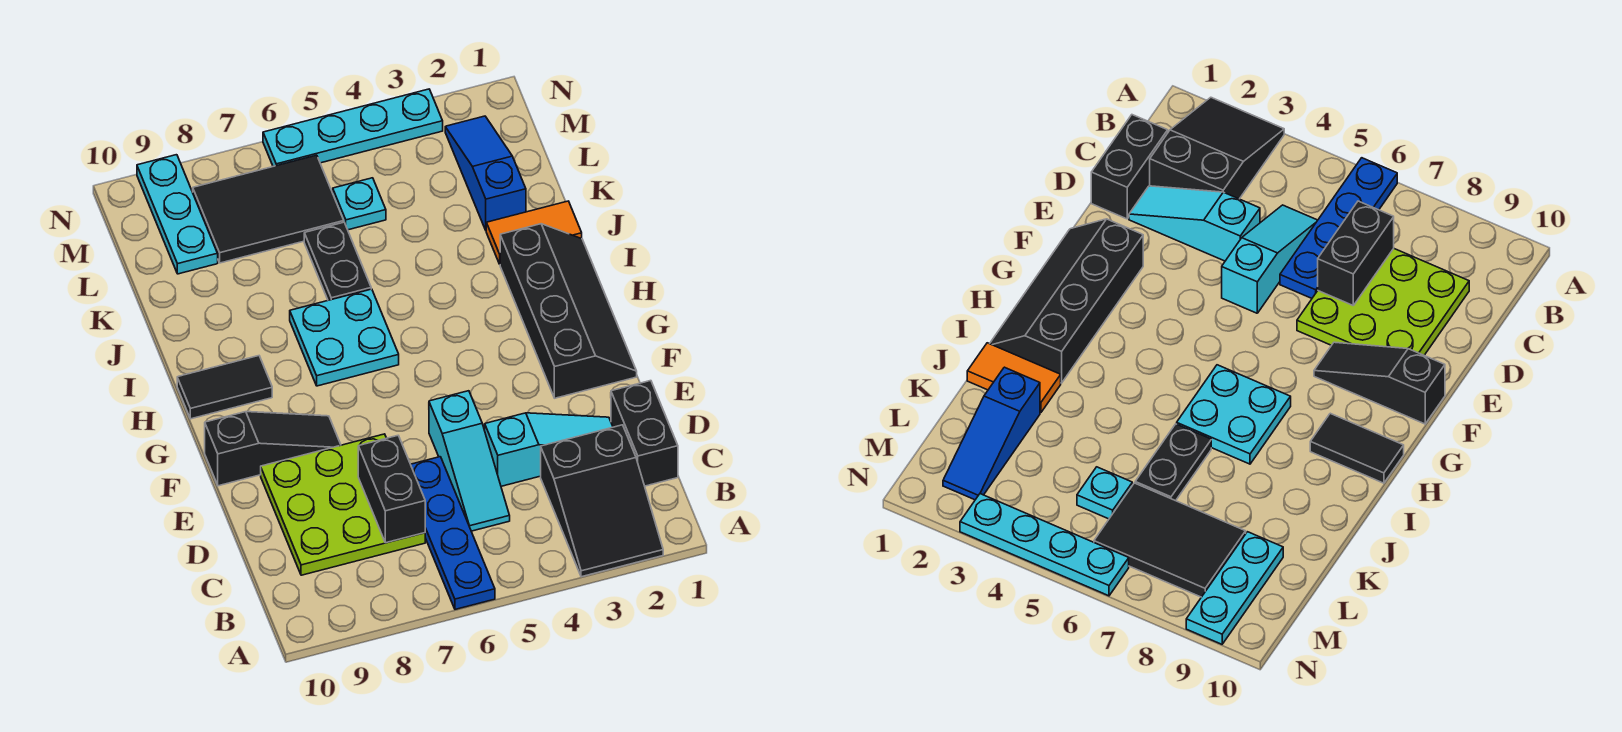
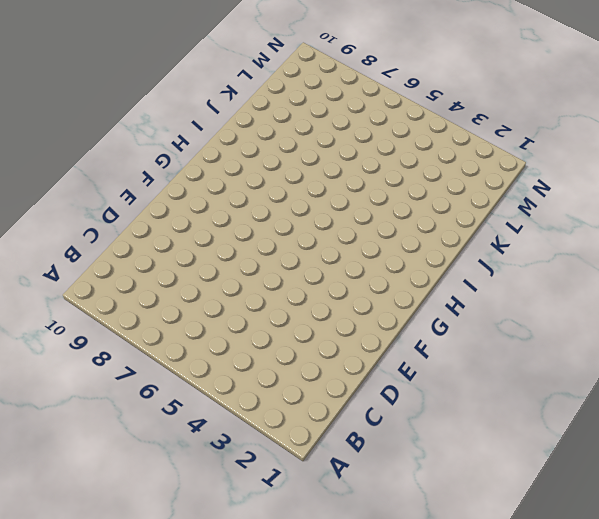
none -> black 2x3 slope [541,425,663,577]
none -> blue 1x4 plate [411,457,495,609]
none -> black 1x2 brick [611,381,678,486]

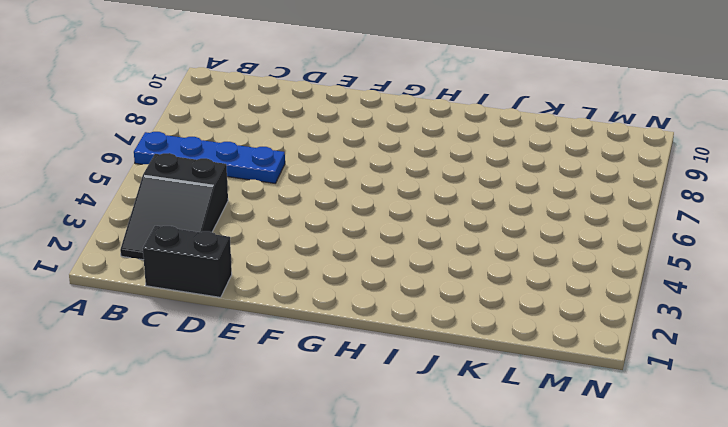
black 2x3 slope [120,153,228,260] -> black 2x3 slope turned to [541,425,663,577]
none -> cyan 1x3 slope [429,391,510,531]
none -> lime 3x3 plate [261,434,425,575]
none -> cyan 1x3 slope [485,413,613,486]

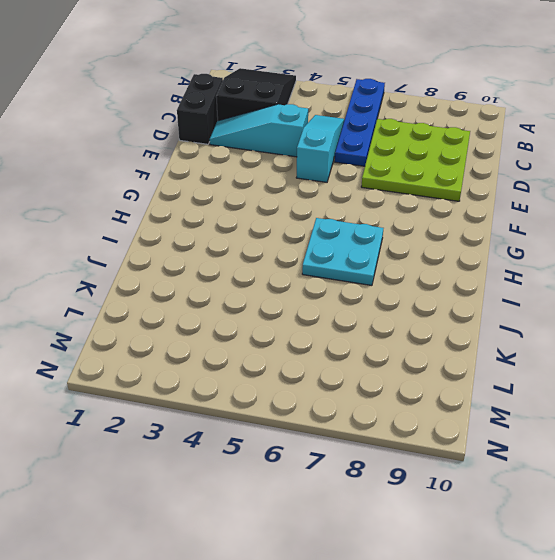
none -> black 2x4 slope [500,224,637,398]
none -> black 1x3 slope [205,412,341,486]
none -> black 1x2 tile [177,356,272,419]

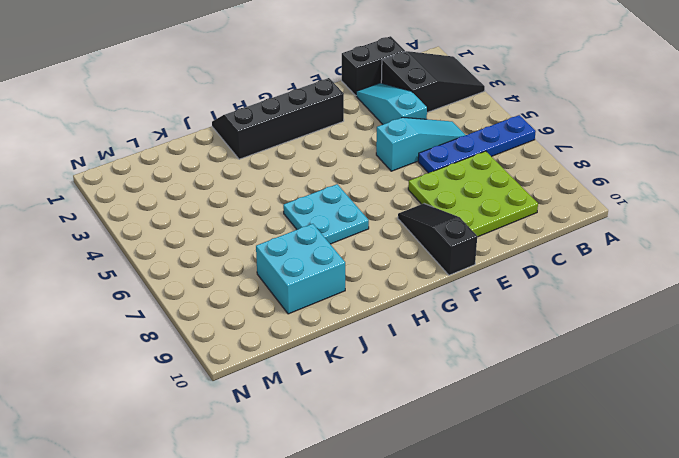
cyan 2x2 brick [256,224,345,314] -> none
none -> black 1x2 tile [177,356,272,419]
none -> orange 1x2 tile [486,201,582,264]
none -> black 1x2 plate [304,222,371,300]

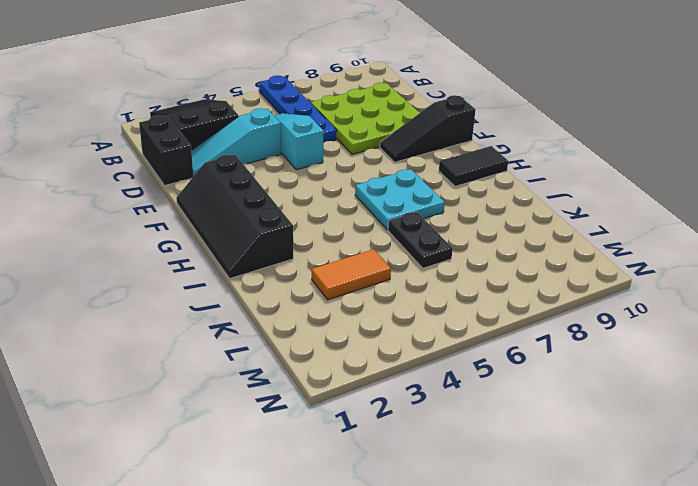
orange 1x2 tile [312,249,391,300] -> orange 1x2 tile moved to [486,201,582,264]
none -> blue 1x3 slope [445,116,526,230]
none -> cyan 1x1 plate [333,178,386,230]
none -> black 2x3 tile [193,155,344,263]

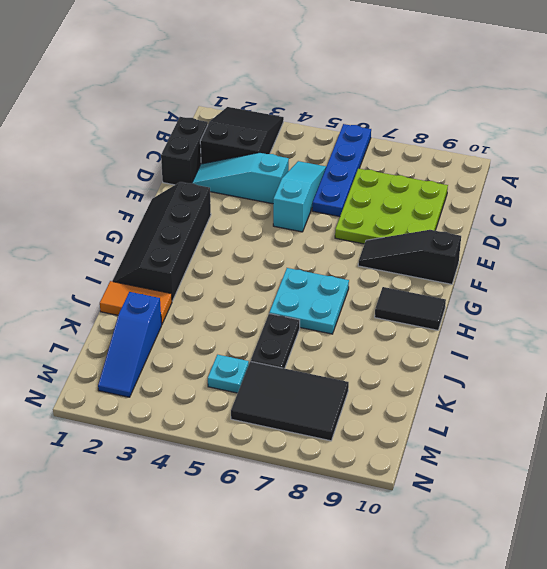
none -> cyan 1x3 plate [137,155,218,274]
none -> cyan 1x4 plate [263,89,443,166]
none -> black 1x2 brick [358,436,425,543]

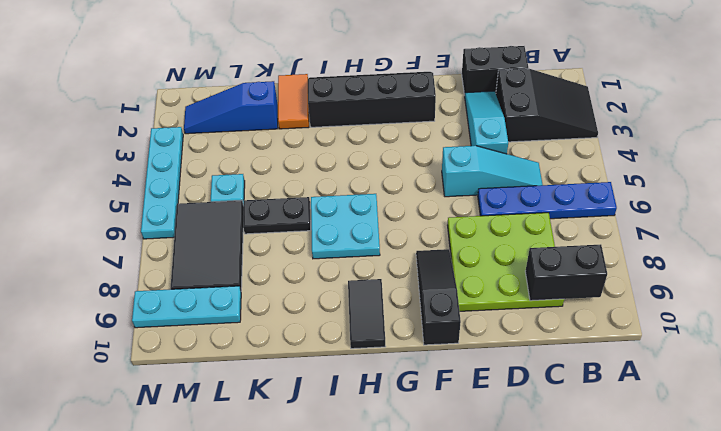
black 1x2 brick [525,244,607,301] -> black 1x2 brick moved to [358,436,425,543]

